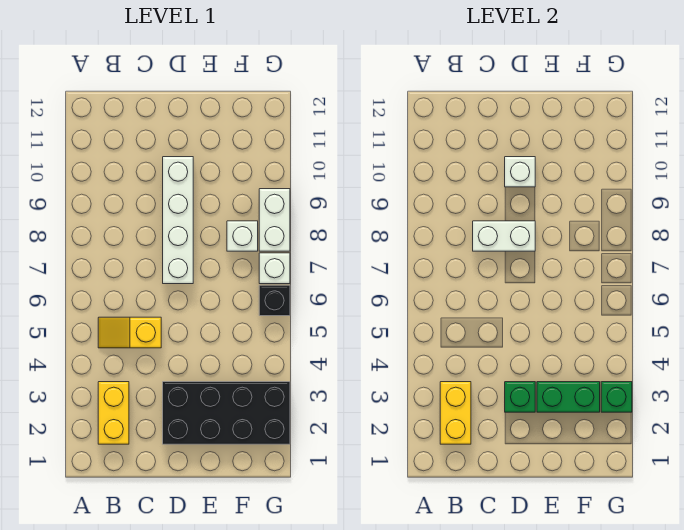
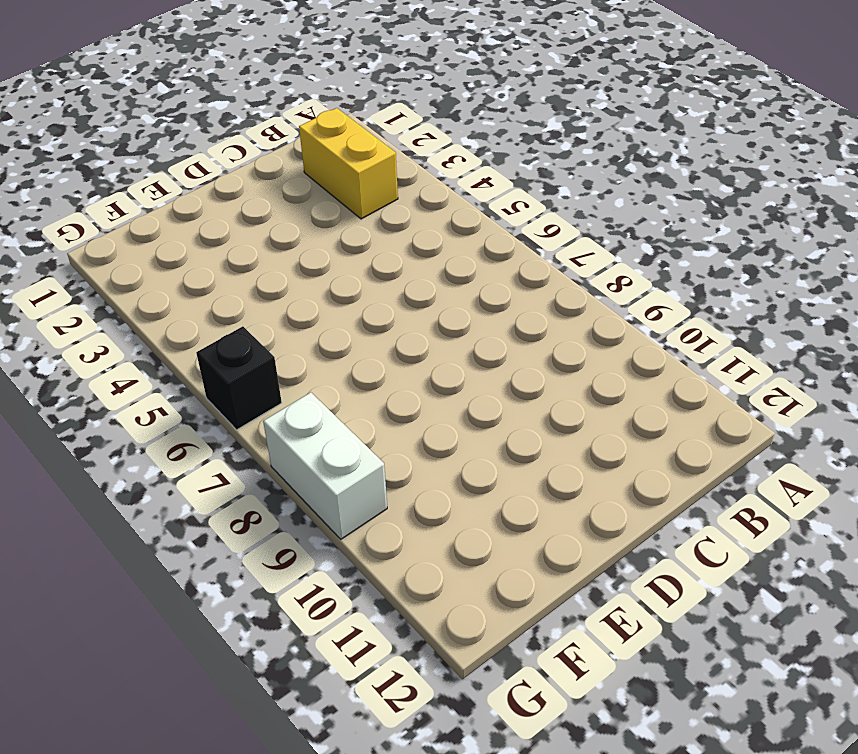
none -> yellow 1x2 slope [98,317,161,348]
none -> black 2x4 brick [163,382,290,444]
none -> white 1x4 brick [163,157,193,284]

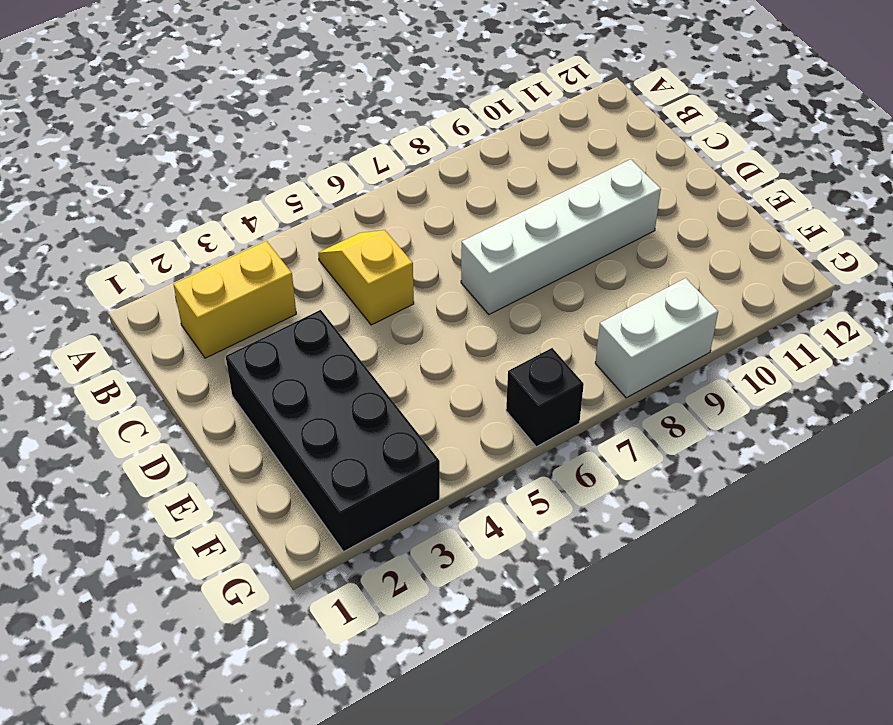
none -> white 1x1 brick [227,221,258,251]
none -> white 1x1 brick [259,253,290,284]
none -> yellow 1x2 brick [440,382,471,444]

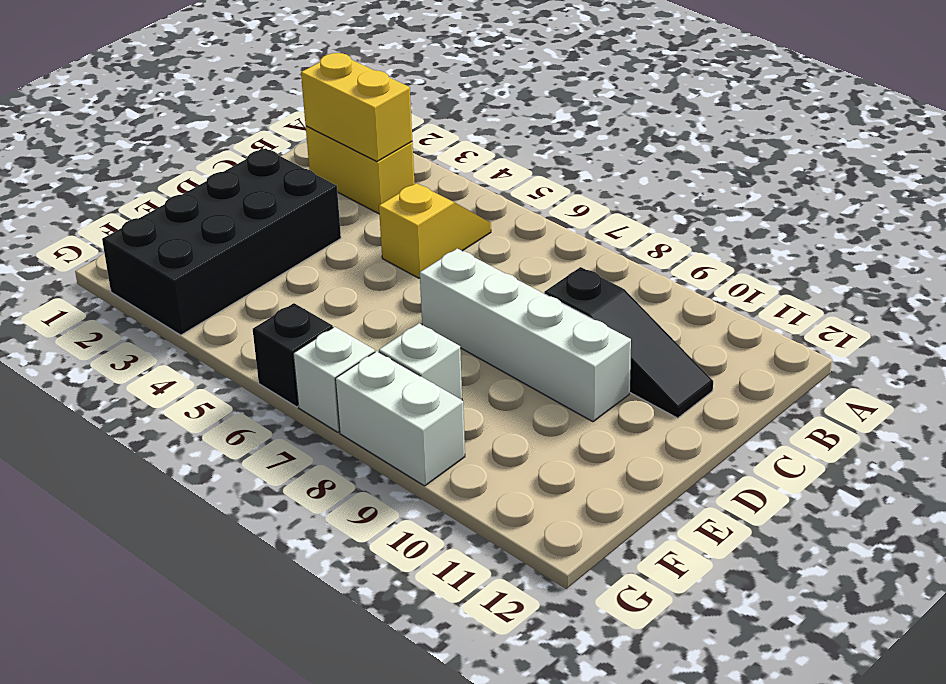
black 1x3 slope [544,267,713,418] -> none
none -> white 1x2 brick [473,221,535,251]
none -> green 1x1 brick [505,382,535,412]
none -> white 1x1 brick [505,157,535,187]

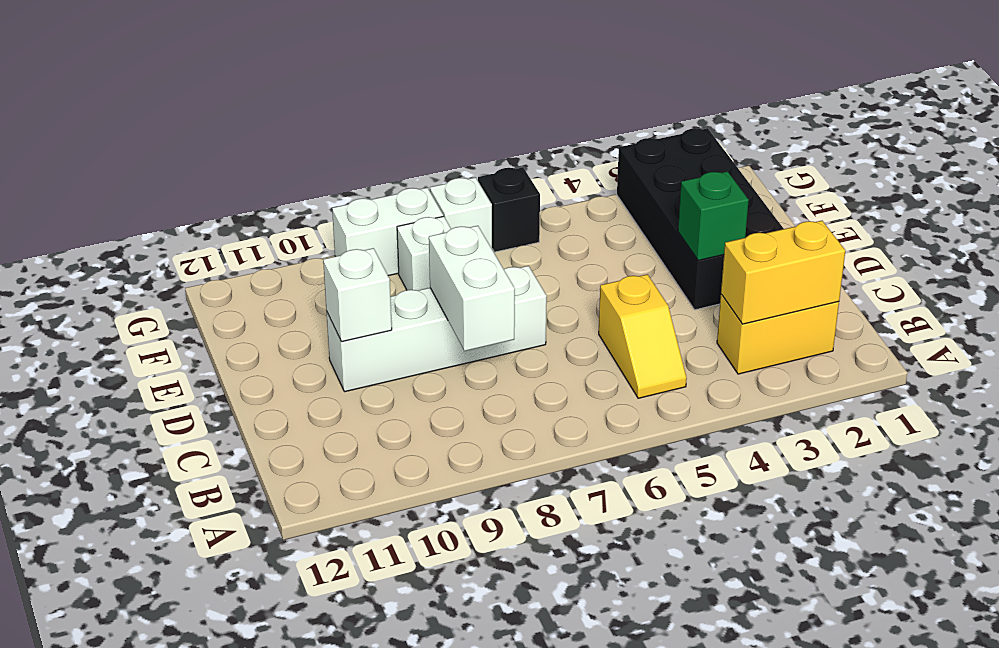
none -> green 1x2 brick [537,382,600,412]
none -> green 1x1 brick [601,382,632,412]

